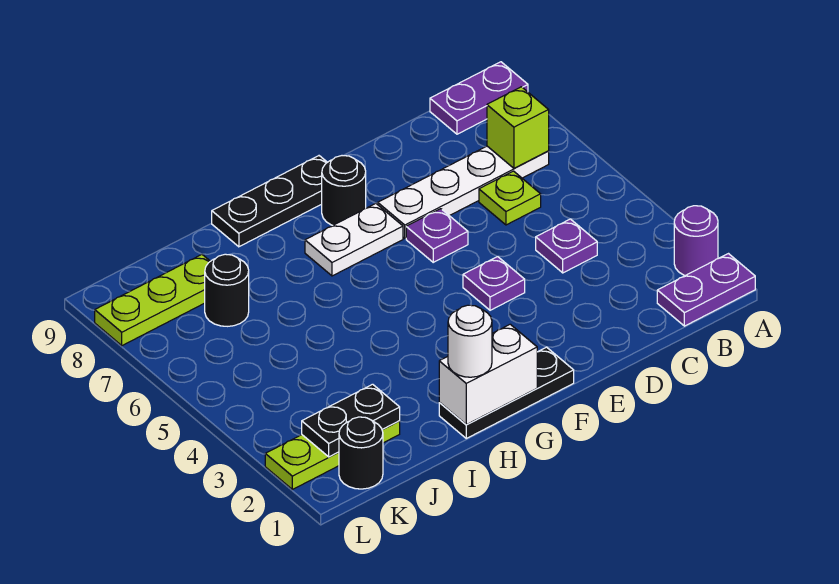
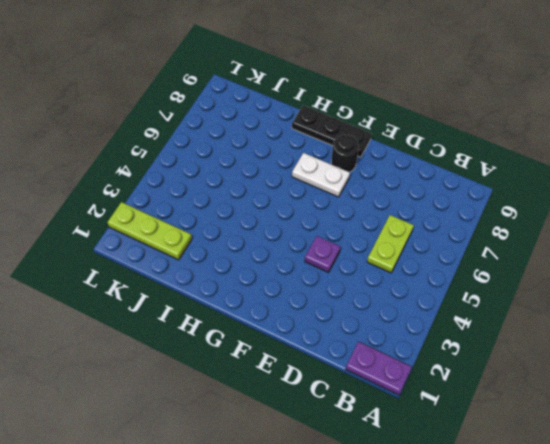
lime 1x2 plate [367,215,414,273] -> lime 1x1 plate [479,171,541,225]
none -> purple 1x1 round brick [674,206,718,276]
none -> purple 1x2 plate [430,62,528,134]
none -> white 1x4 plate [378,146,549,238]

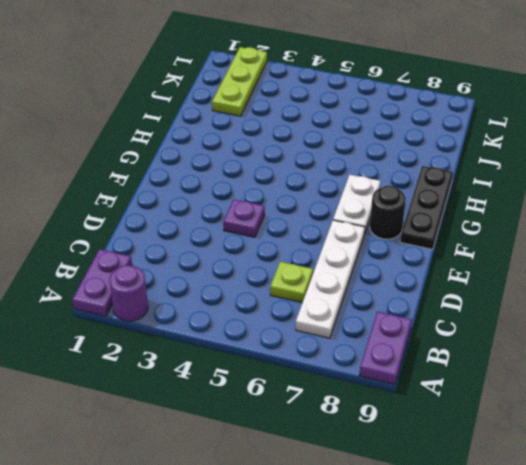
none -> purple 1x1 plate [536,219,597,273]
none -> purple 1x1 plate [406,209,468,262]
none -> black 1x3 plate [439,347,574,438]

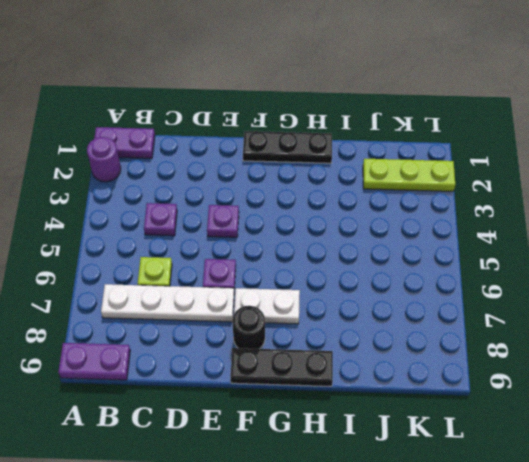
none -> black 1x1 round brick [205,254,249,326]
none -> lime 1x3 plate [95,255,210,346]
none -> black 1x1 round brick [339,417,383,489]

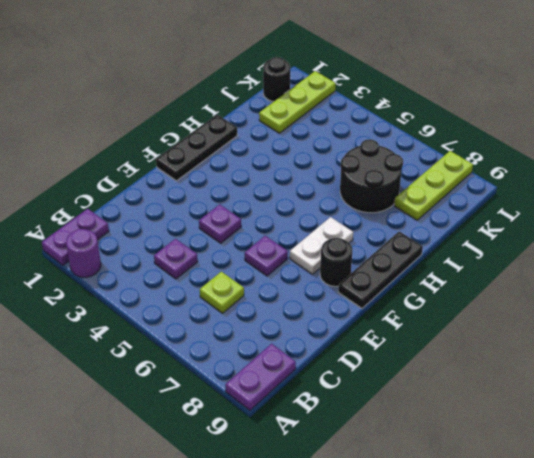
black 2x2 round brick [340,139,403,213] -> black 1x1 round brick [205,254,249,326]
none -> white 1x4 plate [378,146,549,238]
none -> lime 1x1 brick [487,87,549,168]
none -> white 1x2 brick [439,324,537,425]

